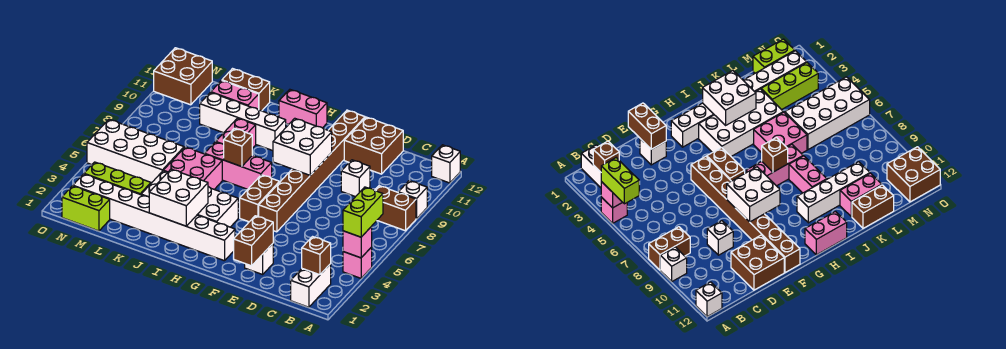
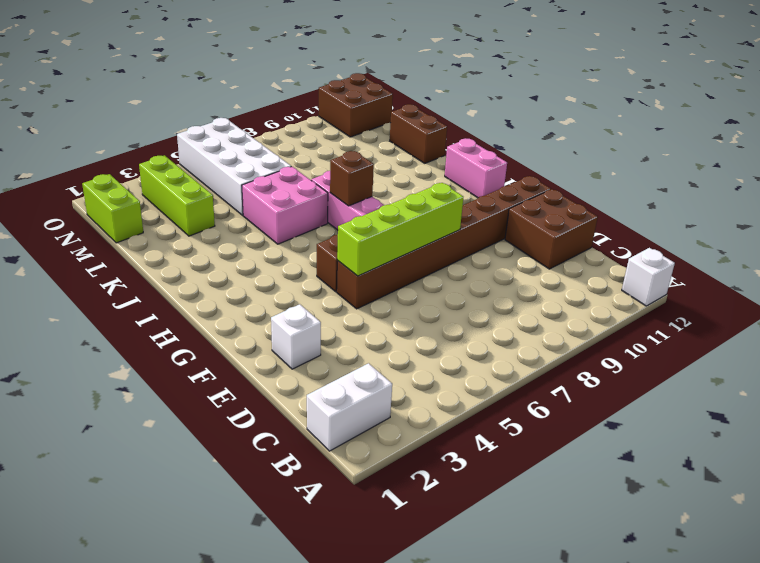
lime 1x4 brick [337,183,463,276] -> white 2x2 brick [273,118,332,175]
none -> pink 1x1 brick [343,247,372,278]
none -> brown 1x2 brick [375,186,416,231]
none -> white 1x1 brick [398,181,427,219]
none -> white 1x1 brick [341,160,370,197]

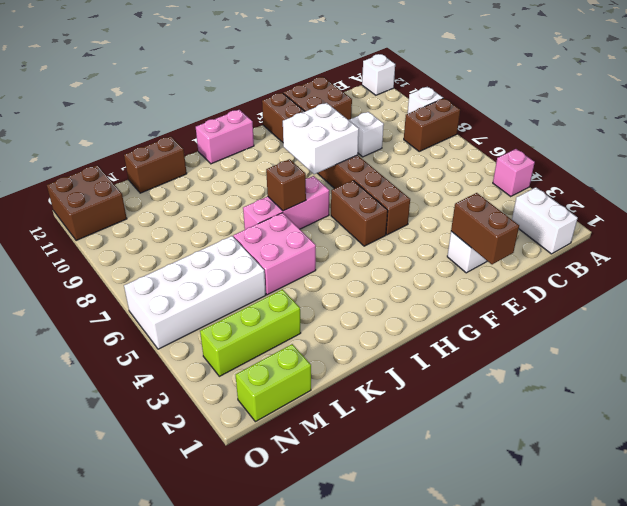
none -> white 1x8 brick [73,174,235,261]
none -> white 2x4 brick [141,171,238,227]
none -> white 1x4 brick [200,92,286,151]
none -> pink 1x2 brick [216,118,256,148]

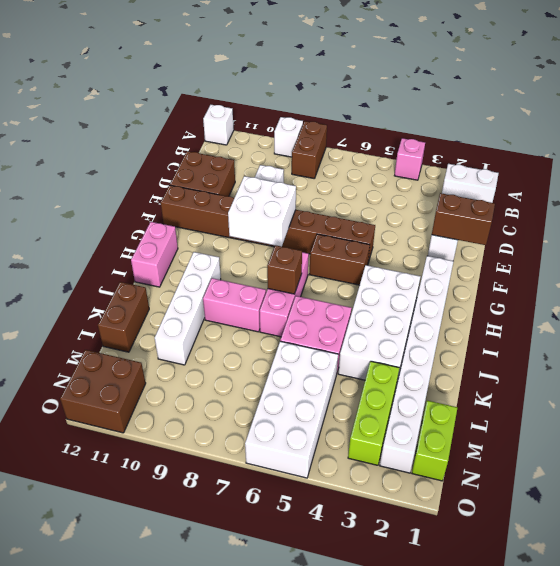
none -> pink 1x2 brick [211,81,259,110]
none -> pink 1x1 brick [343,226,372,258]
none -> brown 1x1 brick [302,237,331,275]
none -> white 2x2 brick [149,169,208,226]

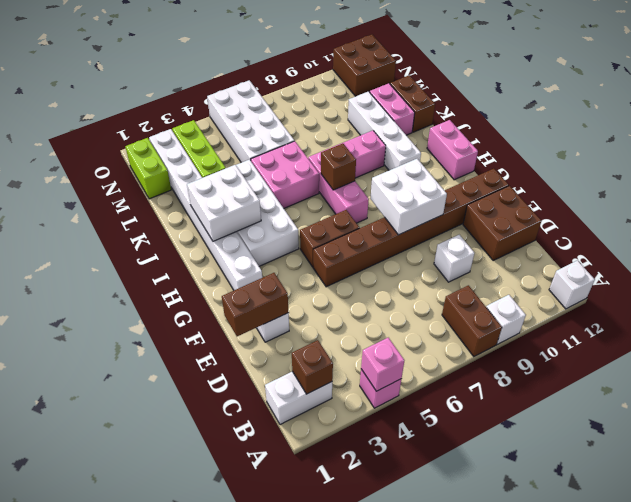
none -> lime 1x2 brick [343,187,383,237]

